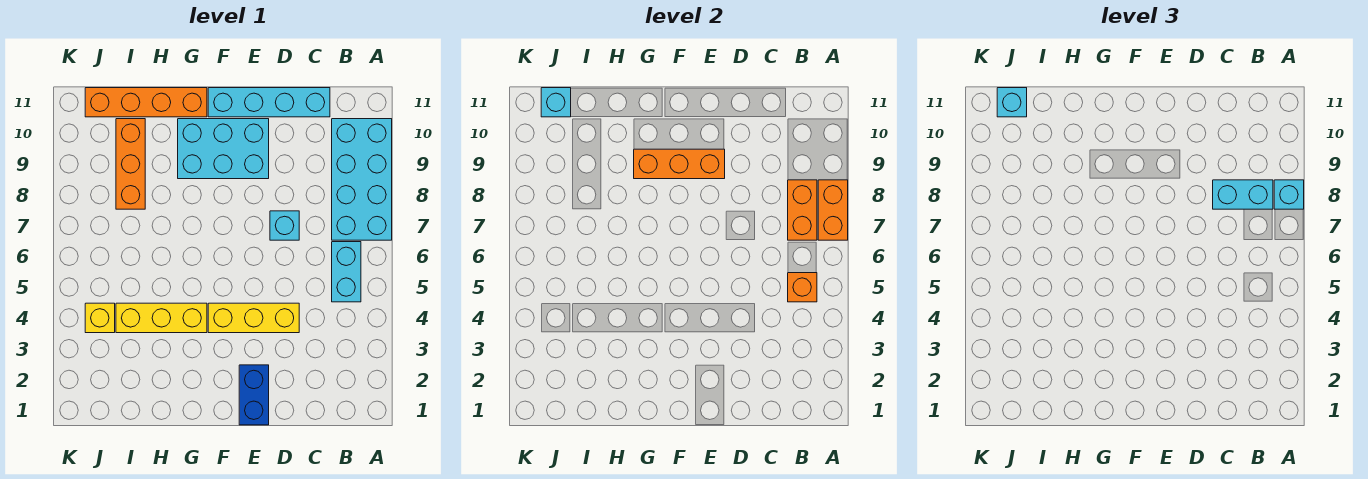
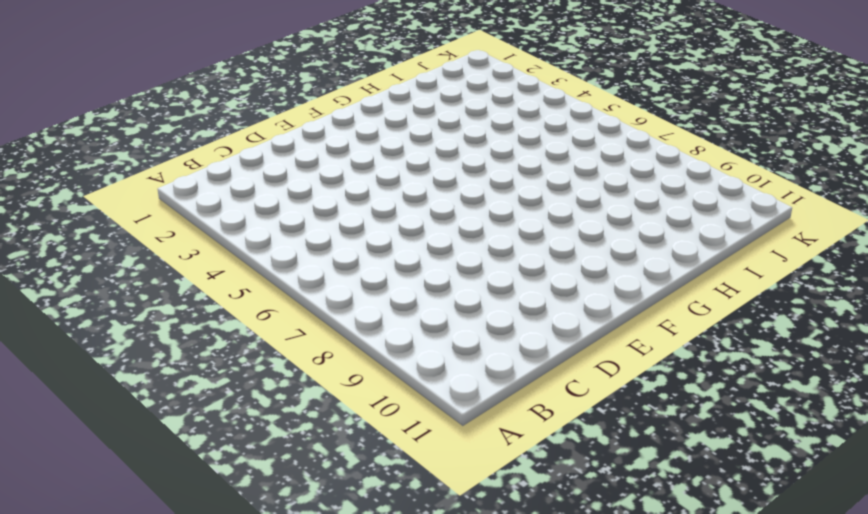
none -> cyan 2x4 brick [332,119,392,240]
none -> cyan 1x2 brick [332,242,361,302]
none -> cyan 1x4 brick [208,88,330,117]

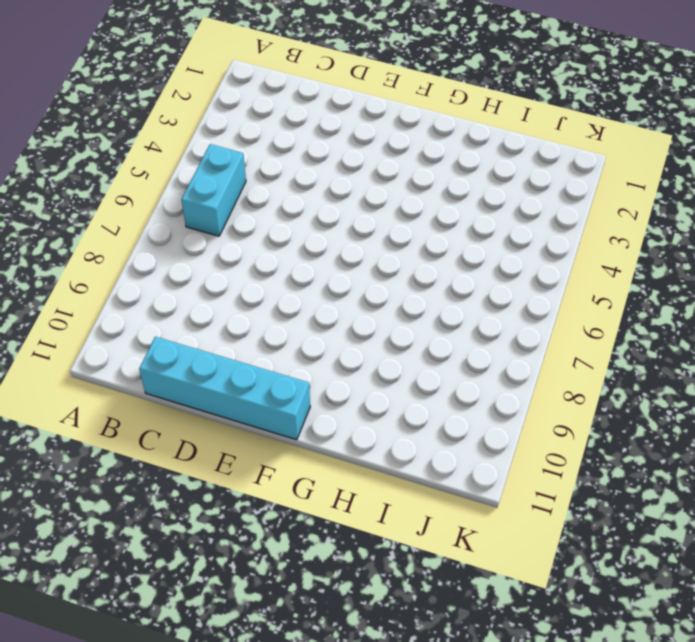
none -> cyan 2x4 brick [332,119,392,240]
none -> yellow 1x3 brick [208,303,299,333]
none -> cyan 1x1 brick [270,211,299,240]

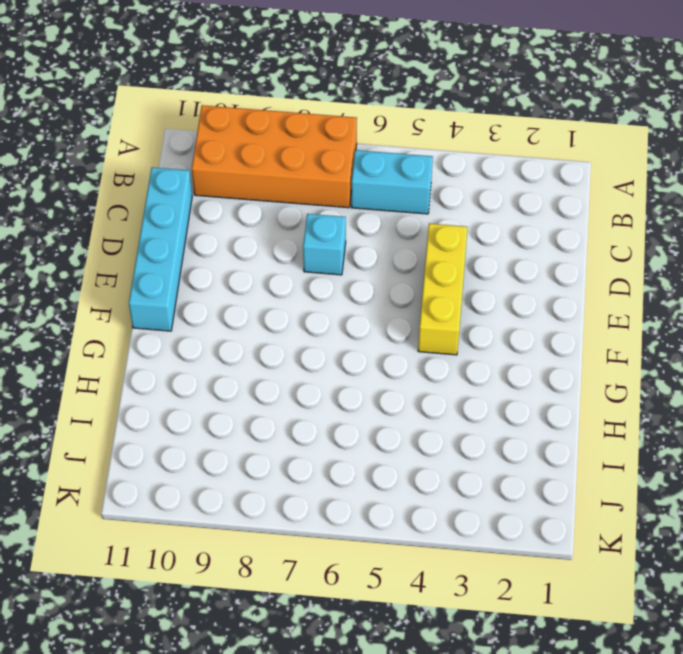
orange 2x4 brick [192,105,357,208] -> cyan 2x4 brick [332,119,392,240]
none -> blue 1x2 brick [239,365,269,425]
none -> cyan 2x3 brick [178,119,269,179]
none -> yellow 1x3 brick [116,303,207,333]

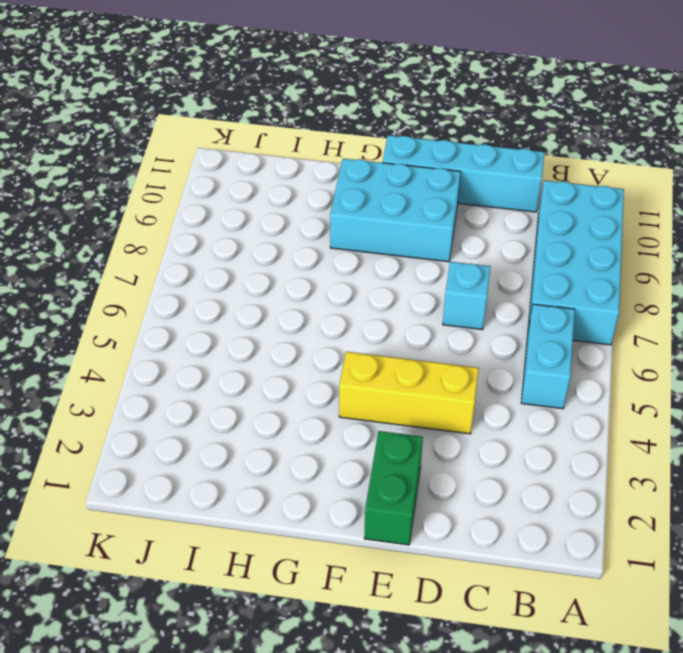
green 1x2 brick [364,431,423,545] -> blue 1x2 brick [239,365,269,425]
none -> yellow 1x3 brick [116,303,207,333]
none -> orange 1x4 brick [85,88,207,117]
none -> orange 1x3 brick [116,119,145,209]

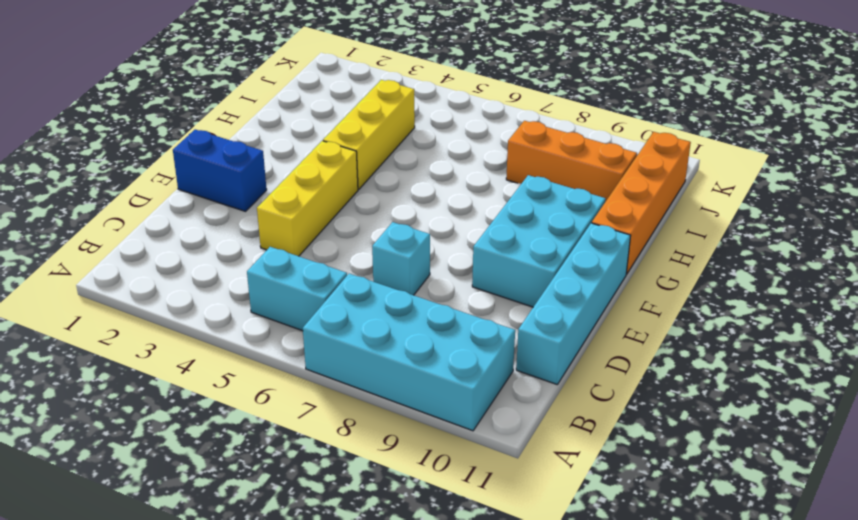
none -> yellow 1x1 brick [85,303,115,333]
none -> orange 1x2 brick [818,180,848,240]
none -> orange 1x1 brick [788,273,817,302]

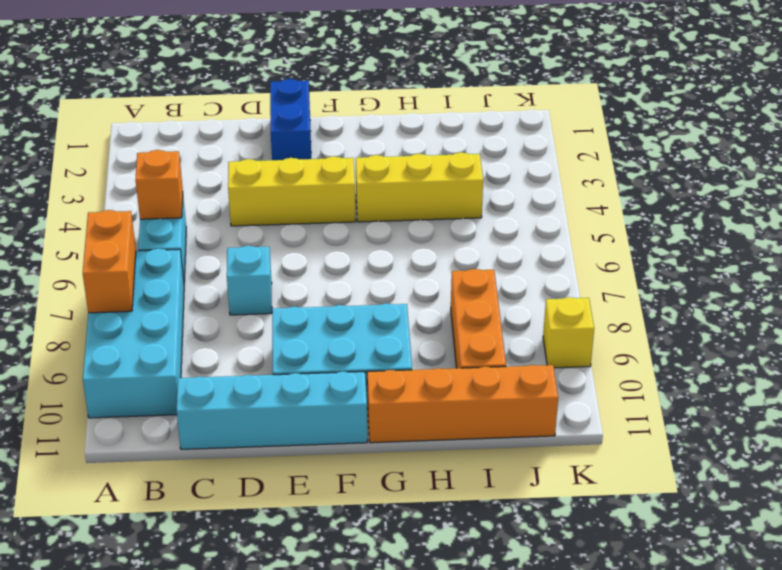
yellow 1x1 brick [543,297,594,368] -> yellow 1x1 brick moved to [85,303,115,333]
none -> orange 1x2 brick [788,180,817,240]
none -> orange 1x3 brick [634,149,725,179]
none -> cyan 1x1 brick [541,88,571,117]

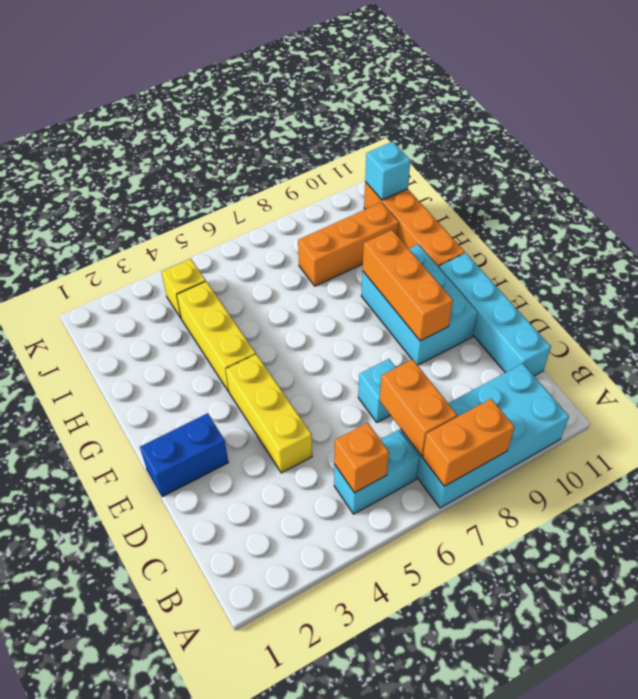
orange 1x2 brick [380,359,457,456] -> orange 1x2 brick turned to [788,180,817,240]
none -> cyan 1x1 brick [1274,180,1304,209]
none -> cyan 1x2 brick [1213,180,1273,209]
none -> cyan 1x1 brick [997,88,1027,117]

